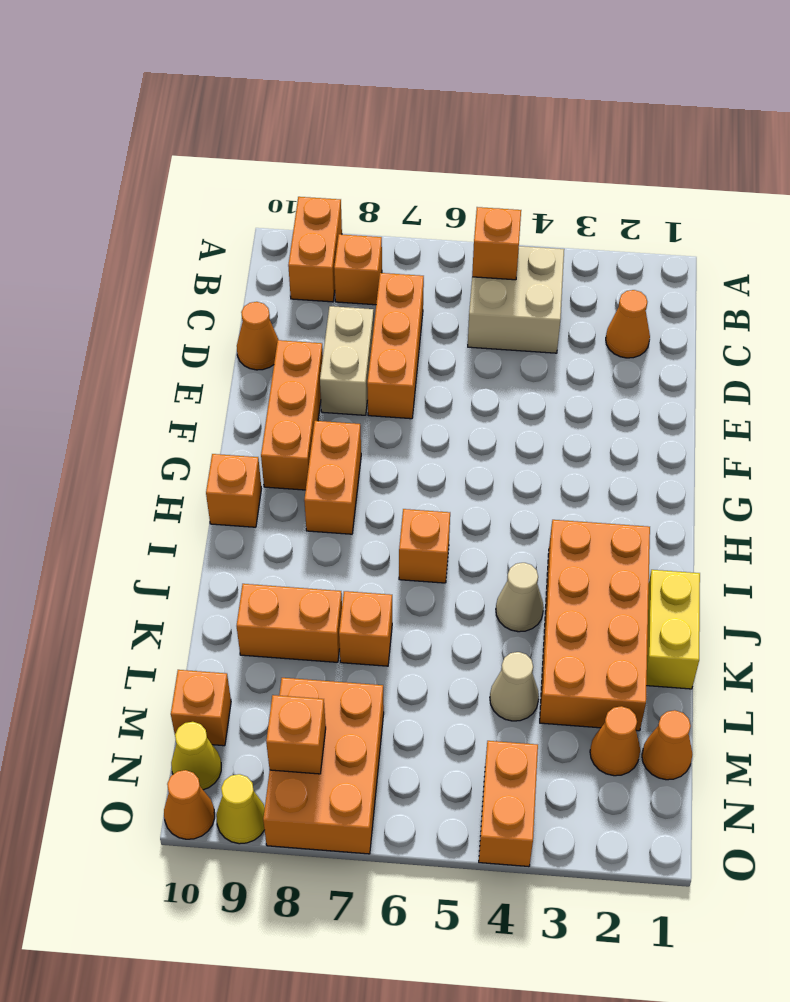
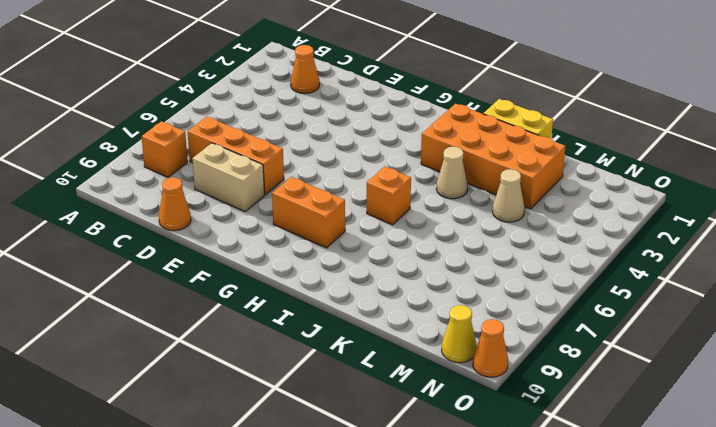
none -> orange 1x2 brick [288,197,342,302]
none -> tan 2x2 brick [468,246,564,353]
none -> orange 1x3 brick [261,340,323,490]

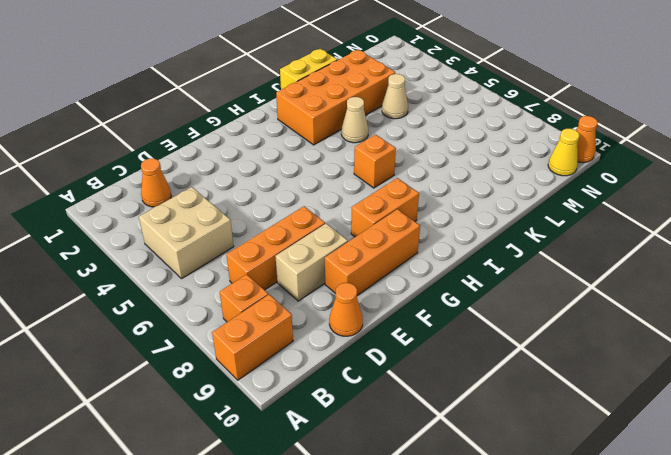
none -> orange 1x1 brick [206,454,261,527]
none -> orange 1x1 brick [339,591,392,666]
none -> orange 1x2 brick [237,584,342,662]

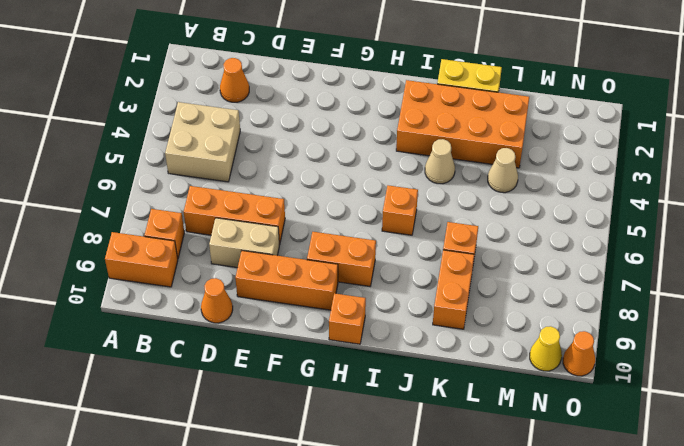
none -> orange 1x1 cone [642,710,693,780]
none -> orange 1x1 cone [590,706,640,776]
none -> orange 2x3 brick [263,678,384,854]

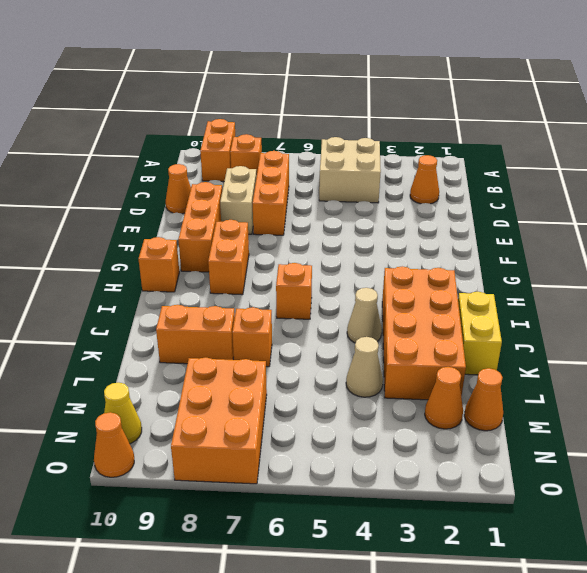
none -> orange 1x1 brick [171,670,231,746]
none -> orange 1x2 brick [479,741,538,867]
none -> yellow 1x1 cone [216,774,265,844]

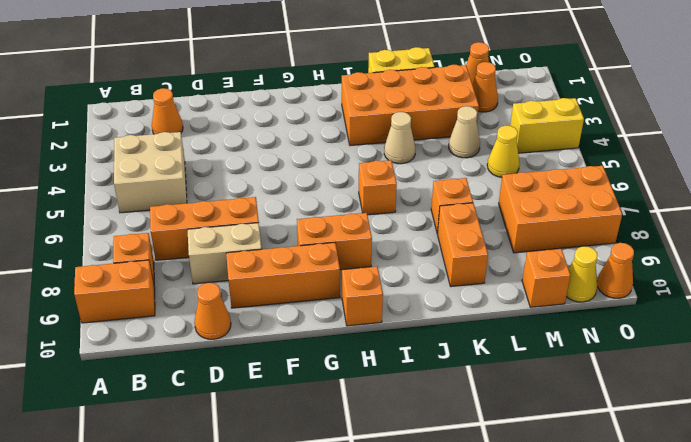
yellow 1x1 cone [487,125,520,178] -> yellow 1x1 cone moved to [216,774,265,844]
yellow 1x2 brick [510,98,584,153] -> orange 1x2 brick [479,741,538,867]
none -> orange 1x1 brick [472,207,521,280]
none -> orange 1x1 brick [266,695,326,774]

